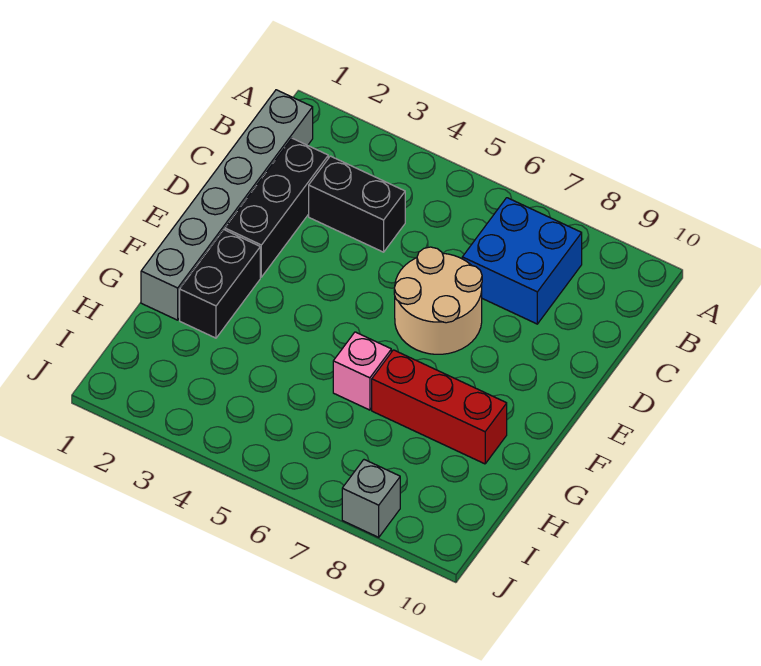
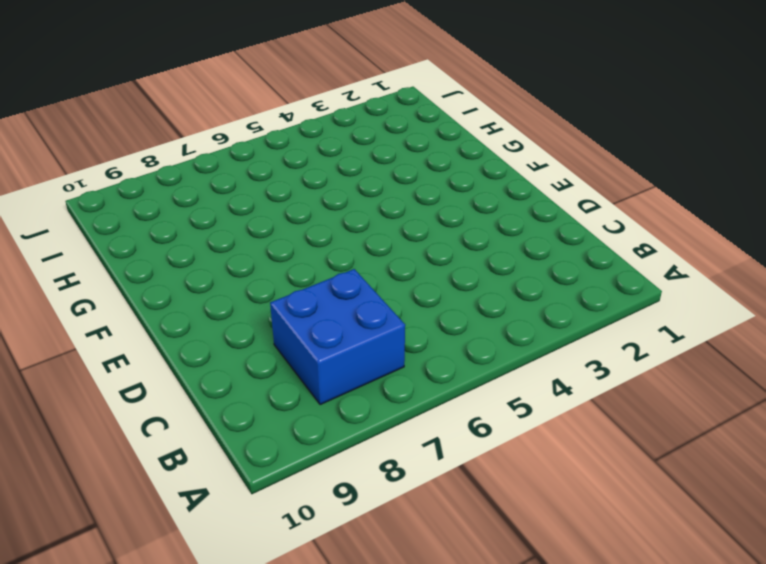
none -> grey 1x6 brick [141,90,313,320]
none -> black 1x3 brick [225,138,328,277]

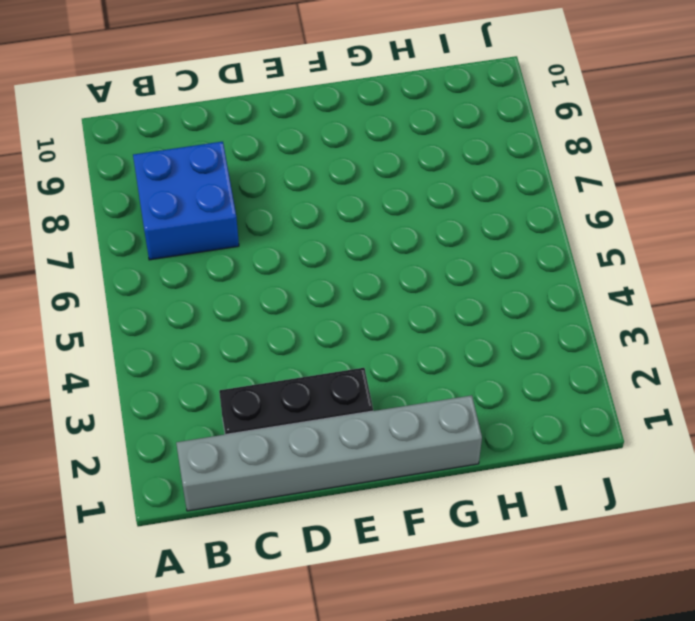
none -> black 1x2 brick [309,156,405,252]
none -> tan 2x2 round brick [394,247,482,354]

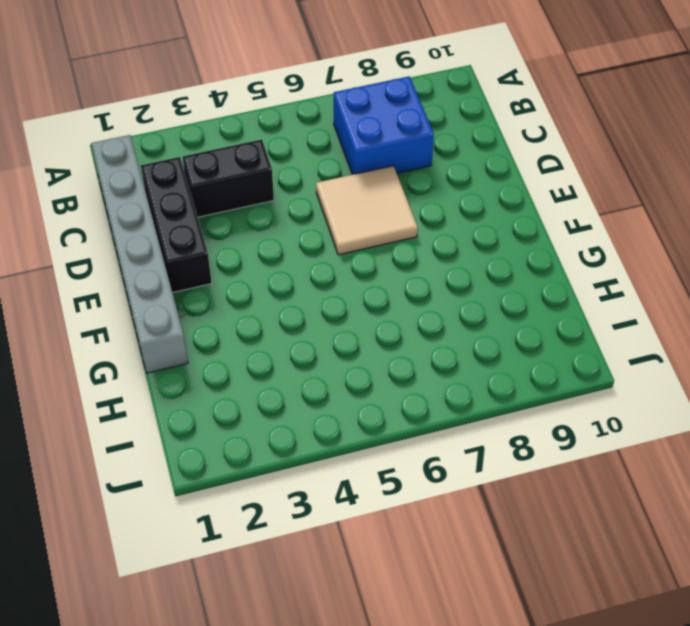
tan 2x2 tile [316,166,418,255] -> tan 2x2 round brick [394,247,482,354]
none -> black 1x2 brick [180,230,260,338]
none -> pink 1x1 brick [333,332,391,410]

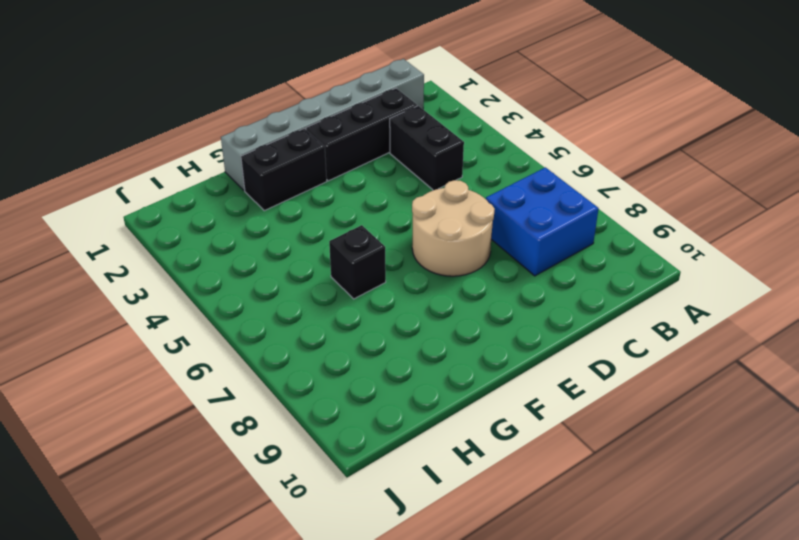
black 1x1 brick [329,225,386,299] -> pink 1x1 brick [333,332,391,410]
none -> red 1x3 brick [372,350,507,464]
none -> grey 1x1 brick [342,460,400,537]

